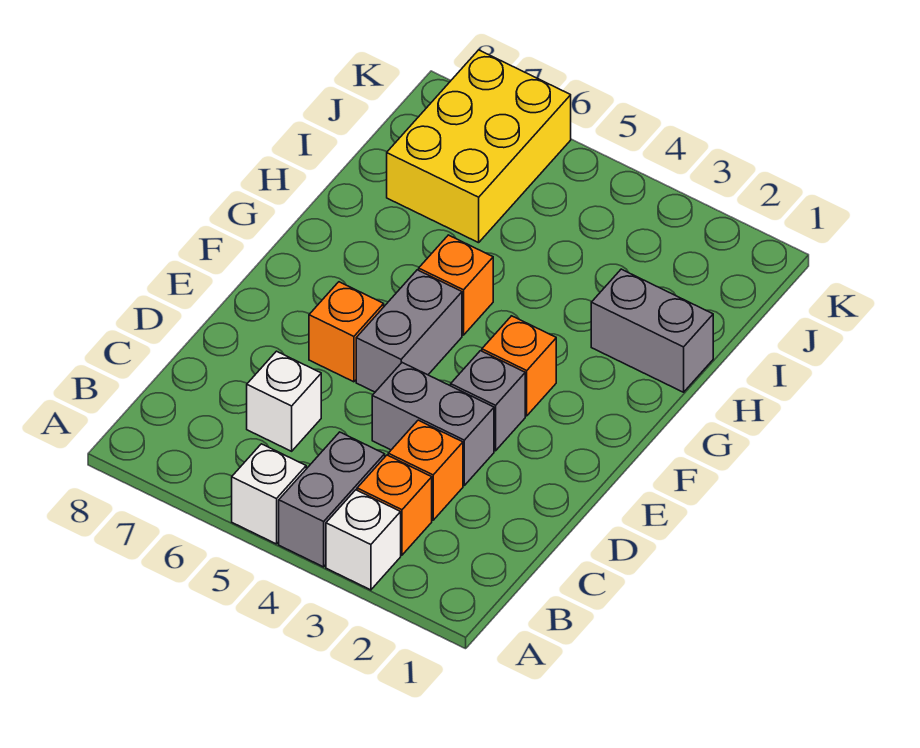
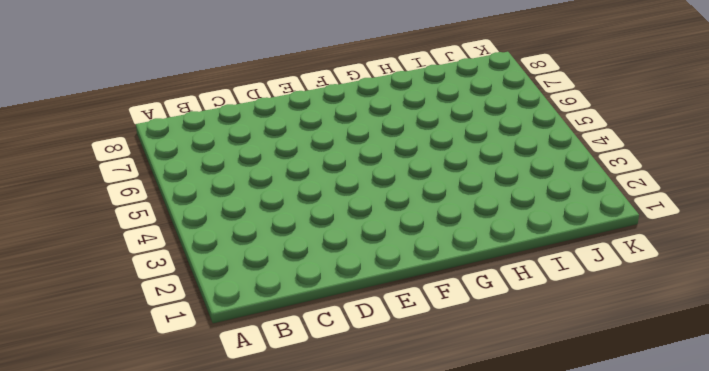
none -> white 1x1 brick [326,490,401,590]
none -> grey 1x2 brick [279,432,385,567]
none -> white 1x1 brick [232,444,306,544]

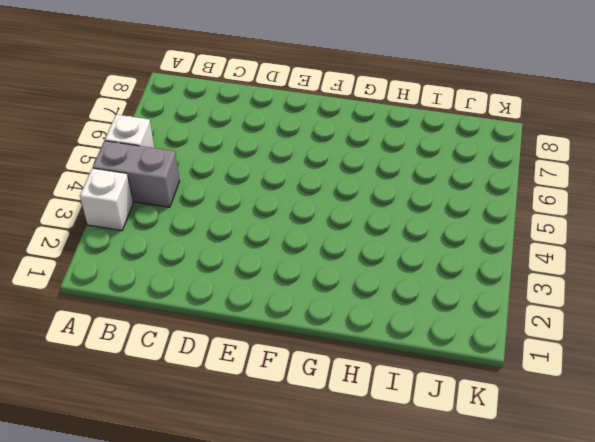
none -> orange 1x1 brick [357,455,432,555]
none -> orange 1x1 brick [388,420,463,520]
none -> white 1x1 brick [247,351,321,451]

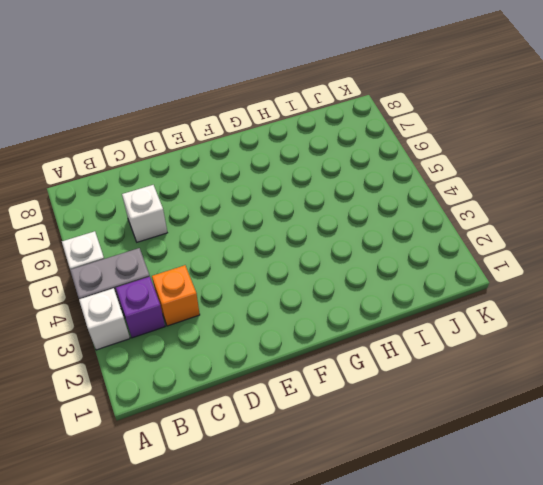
purple 1x1 brick [116,277,165,338] -> orange 1x1 brick [357,455,432,555]
none -> grey 1x2 brick [372,363,494,485]
none -> grey 1x1 brick [451,351,525,451]
none -> grey 1x2 brick [356,270,462,392]

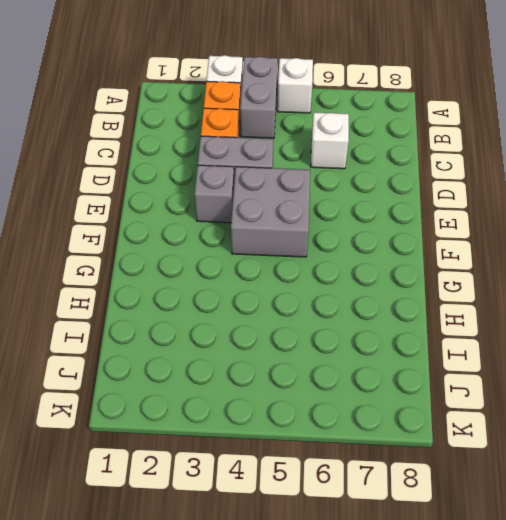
grey 2x2 brick [231,167,310,257] -> grey 1x2 brick [356,270,462,392]
none -> orange 1x1 brick [309,282,384,382]
none -> orange 1x1 brick [482,316,556,416]
none -> orange 1x1 brick [419,235,493,335]

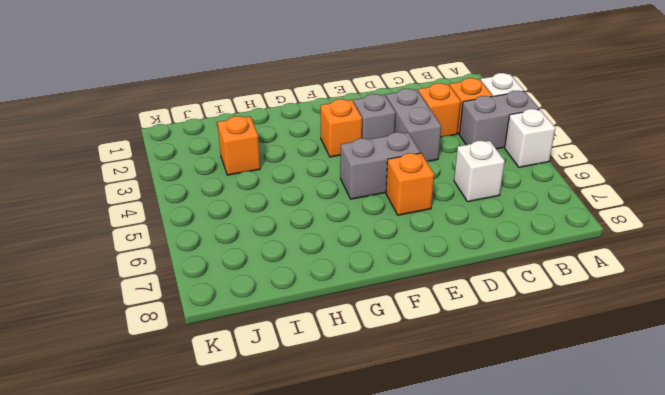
orange 1x1 brick [218,116,260,175] -> orange 1x1 brick moved to [419,235,493,335]
none -> grey 1x2 brick [591,269,713,392]
none -> yellow 2x3 brick [387,50,571,243]

